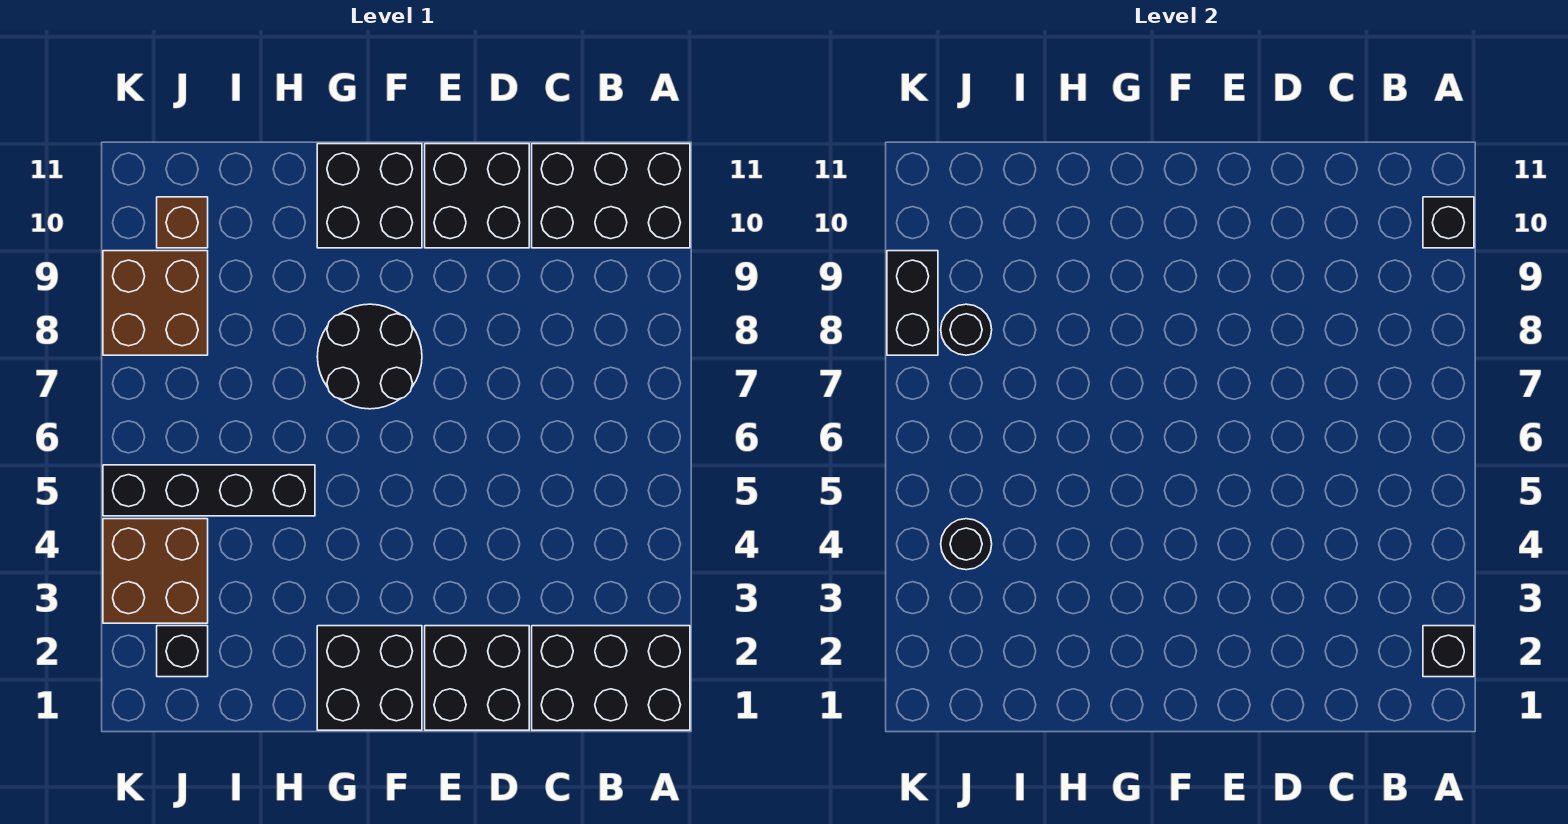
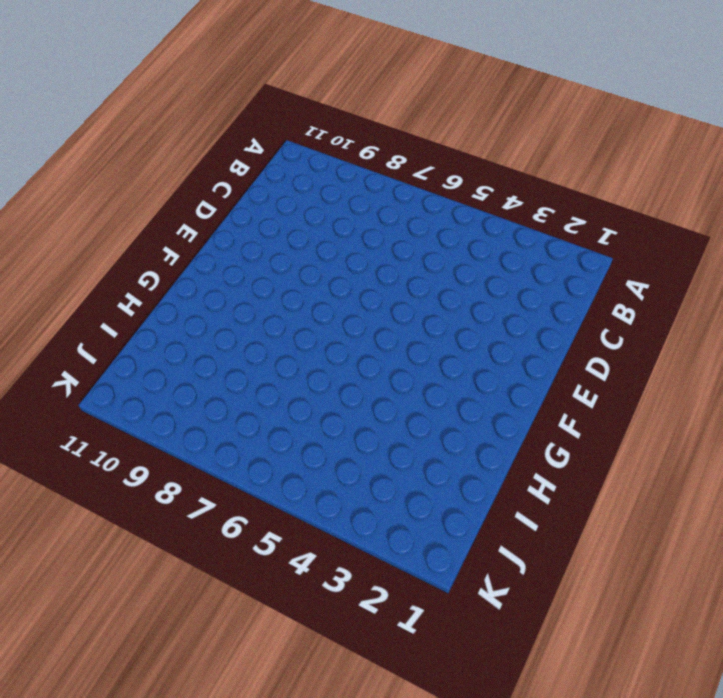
none -> black 2x3 brick [532,626,690,730]
none -> black 2x3 brick [532,144,690,248]
none -> black 2x2 brick [425,626,529,730]

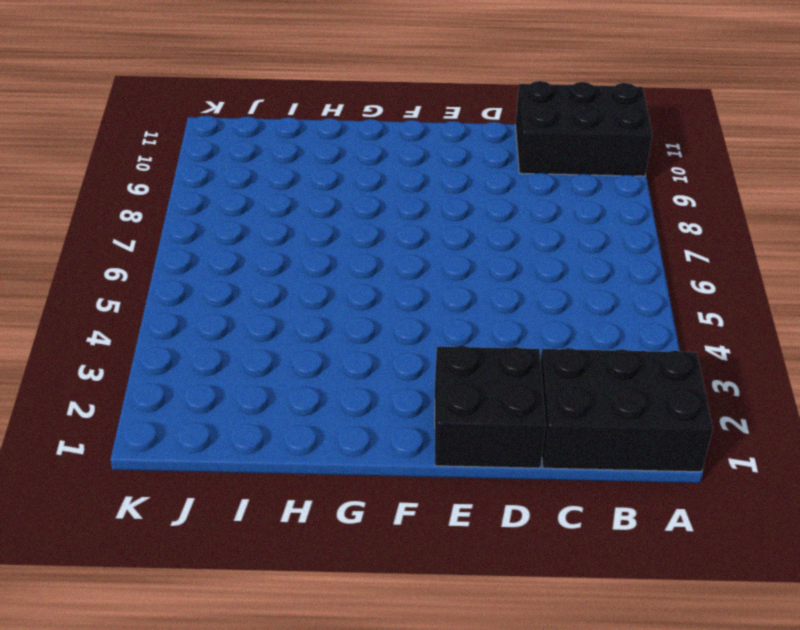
none -> black 2x2 brick [425,144,529,248]
none -> black 2x2 brick [317,626,422,730]
none -> black 2x2 round brick [317,304,422,409]

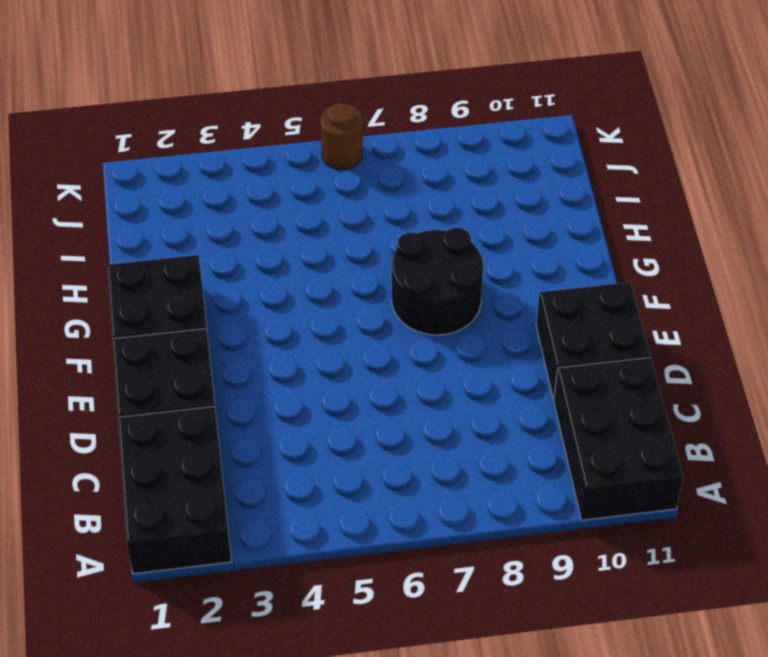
brown 1x1 round brick [321,103,363,170] -> none
none -> black 2x2 brick [317,144,422,248]
none -> black 1x4 brick [103,465,315,516]
none -> black 1x1 brick [157,626,208,677]

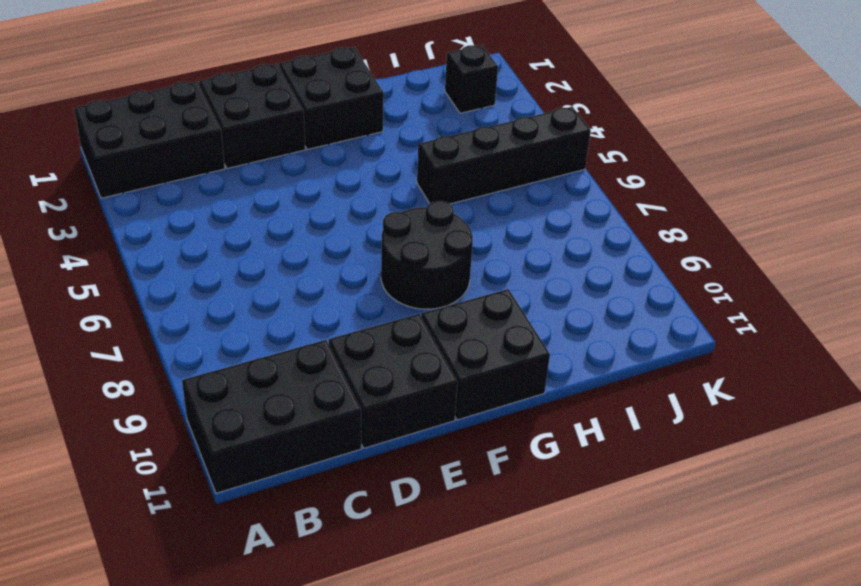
none -> brown 2x2 brick [103,519,208,623]
none -> brown 2x2 brick [103,251,208,355]
none -> brown 1x1 brick [157,197,208,248]

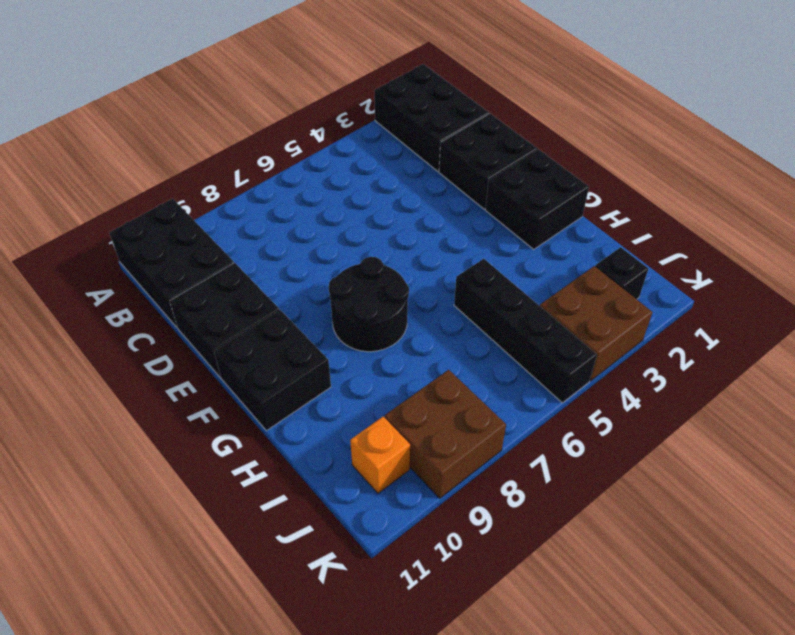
orange 1x1 brick [350,417,410,493] -> brown 1x1 brick [157,197,208,248]
none -> black 1x1 brick [1423,626,1474,677]
none -> black 1x1 brick [1423,197,1474,248]
none -> black 1x1 round brick [941,519,992,570]

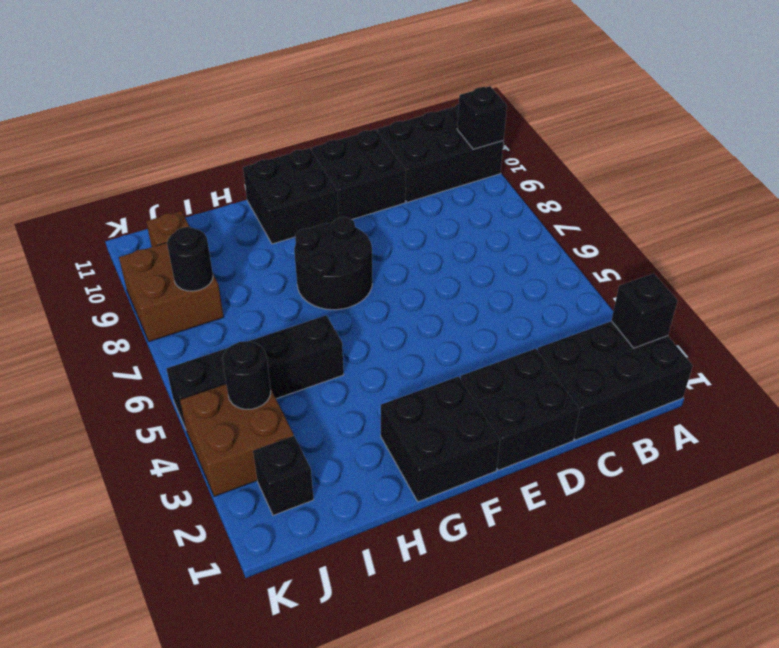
none -> black 1x2 brick [887,251,938,355]

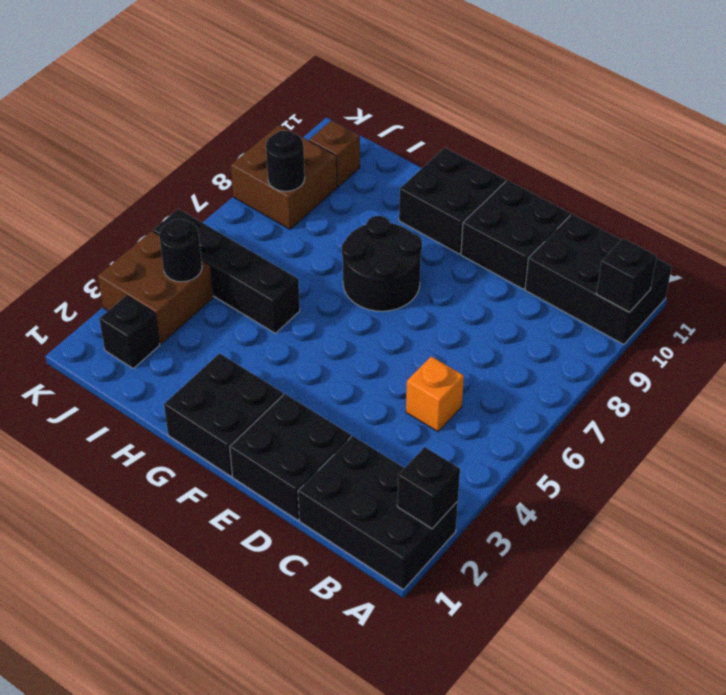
orange 1x1 brick [406,356,464,432] -> none
none -> black 1x2 brick [887,251,938,355]

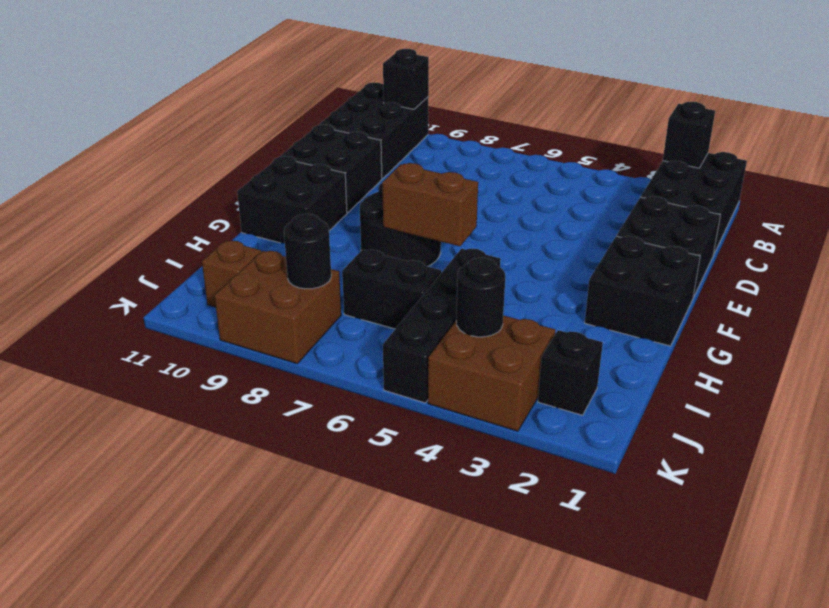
brown 1x2 brick [382,163,478,246] -> none
black 1x2 brick [342,250,441,329] -> black 1x2 brick moved to [887,251,938,355]

